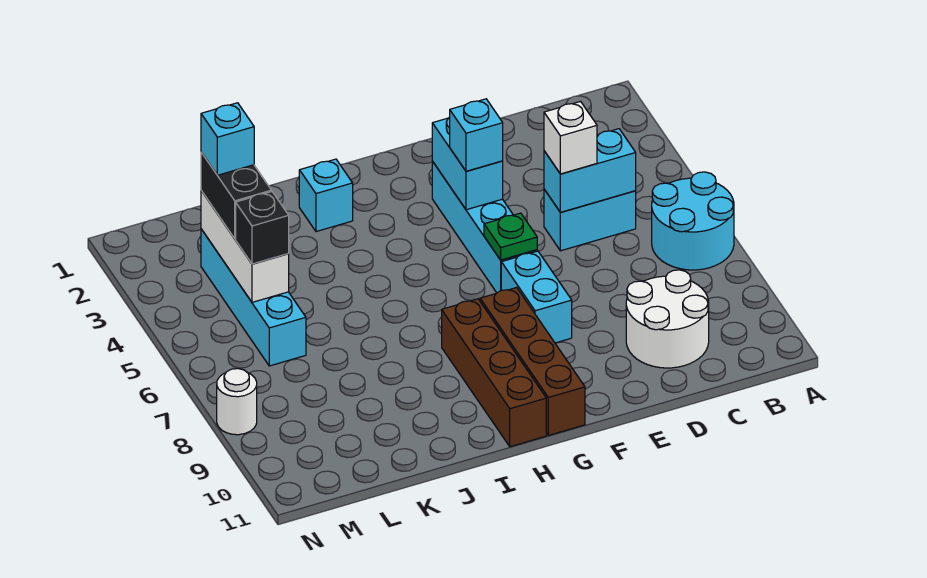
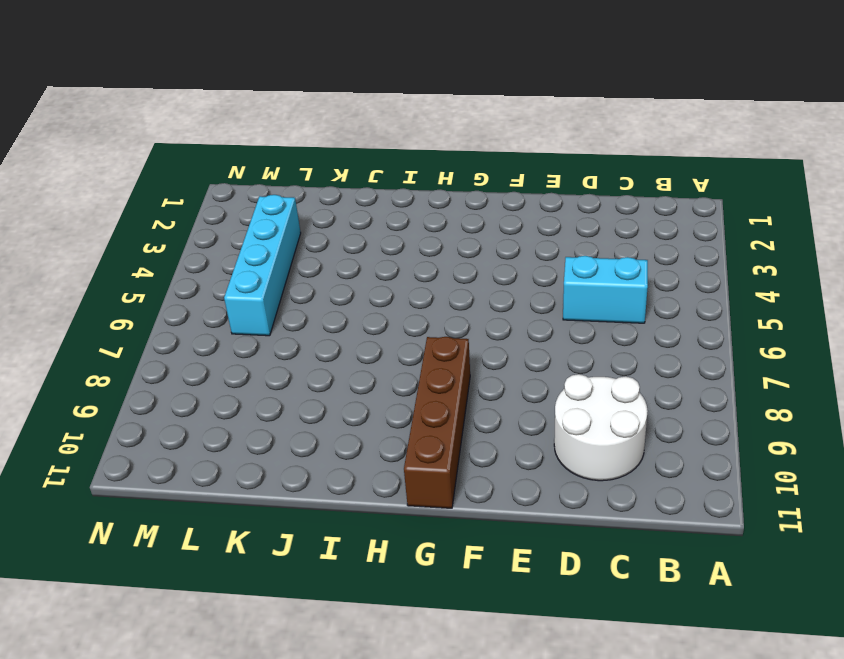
none -> cyan 2x2 round brick [652,172,734,270]
none -> cyan 1x4 brick [432,161,537,293]
none -> cyan 1x2 brick [501,251,572,343]

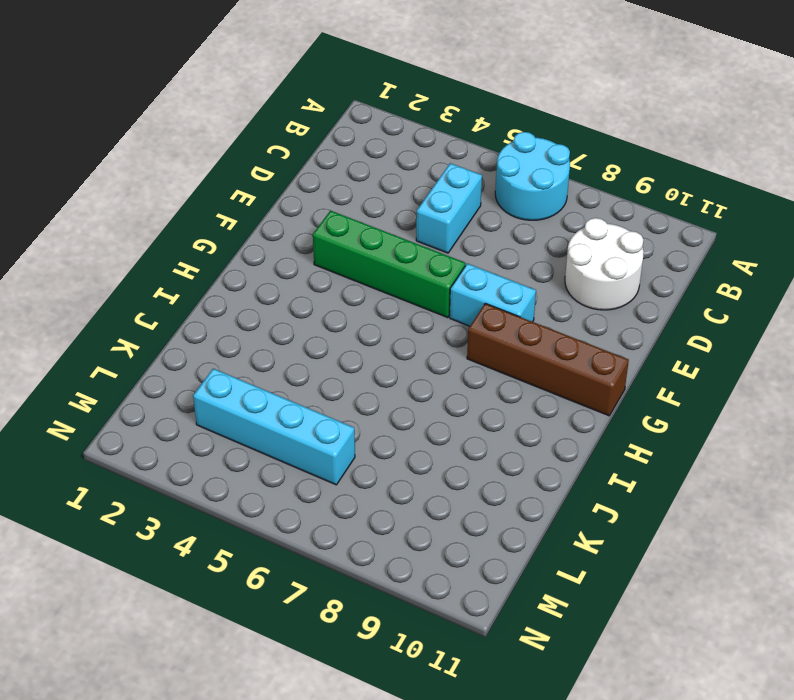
green 1x4 brick [313,210,465,318] -> cyan 1x4 brick [432,161,537,293]
none -> brown 1x4 brick [442,299,546,447]
none -> cyan 1x1 brick [299,159,353,232]
none -> white 1x1 round brick [217,369,257,435]

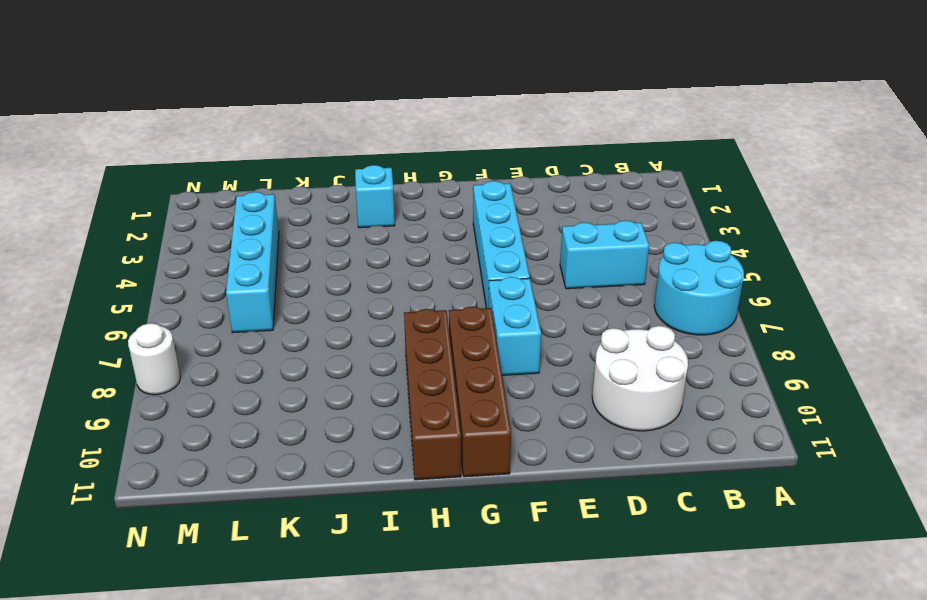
none -> cyan 1x2 brick [544,129,636,212]
none -> cyan 1x2 brick [432,117,503,210]
none -> green 1x1 plate [484,213,537,260]

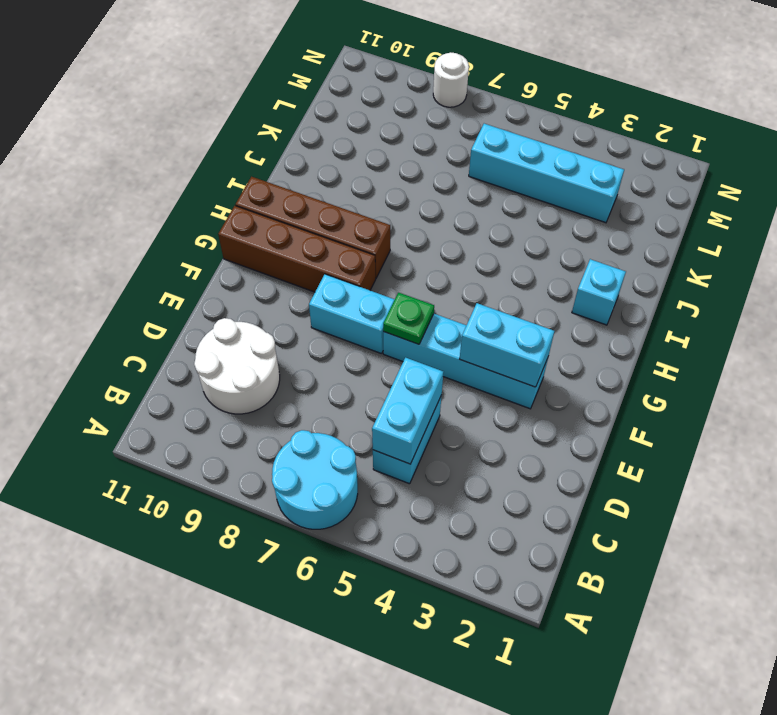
none -> white 1x3 brick [201,191,289,302]
none -> white 1x1 brick [544,102,597,174]
none -> cyan 1x1 brick [450,99,503,171]

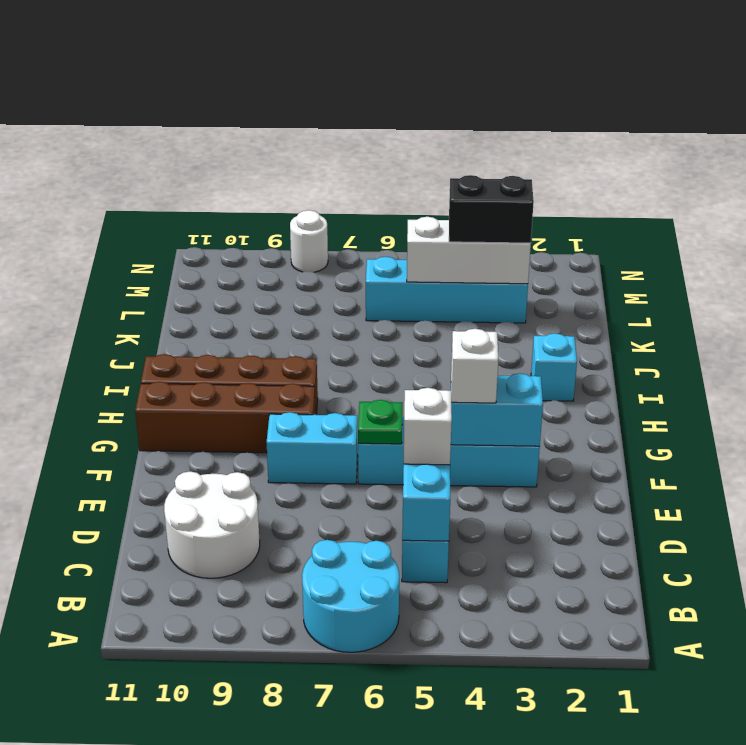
white 1x1 brick [451,329,498,403] -> cyan 1x1 brick [450,99,503,171]
none -> black 1x1 brick [236,192,289,264]
none -> cyan 1x1 brick [201,103,254,175]

